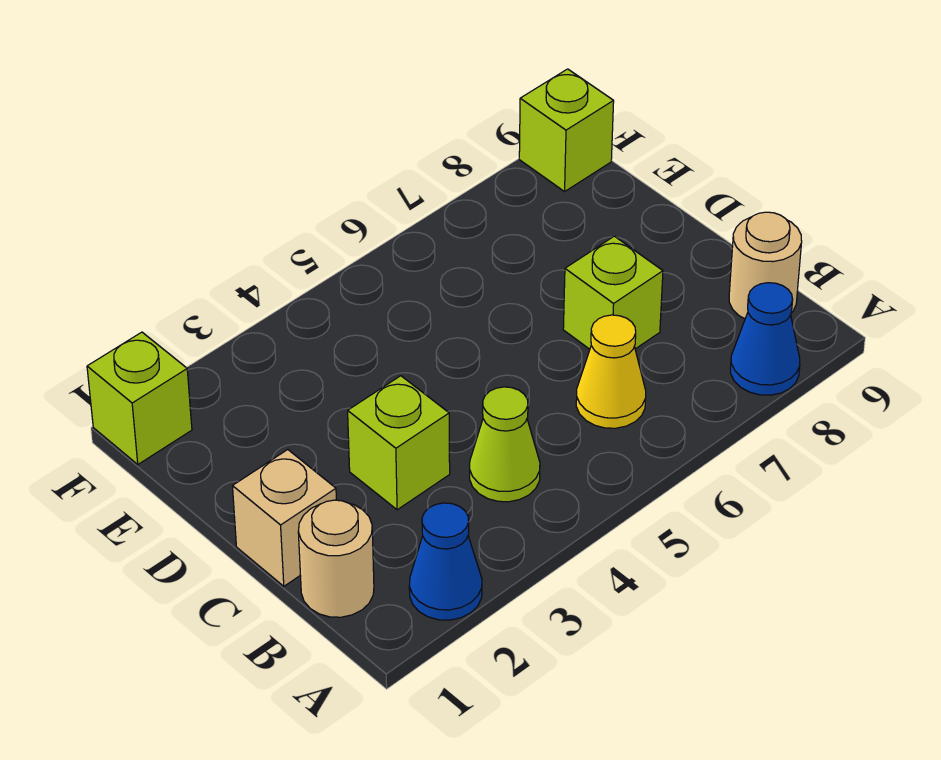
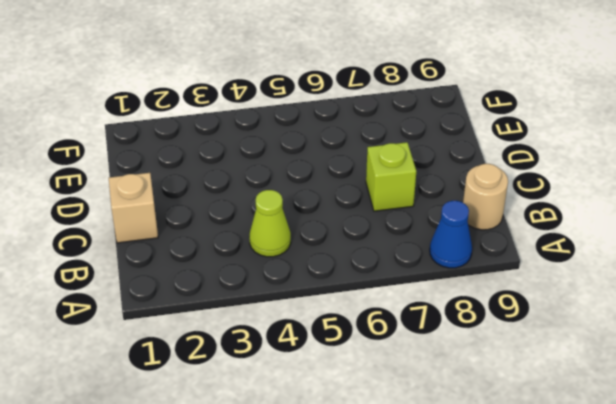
none -> blue 1x1 cone [409,503,482,620]
none -> tan 1x1 round brick [298,500,374,617]

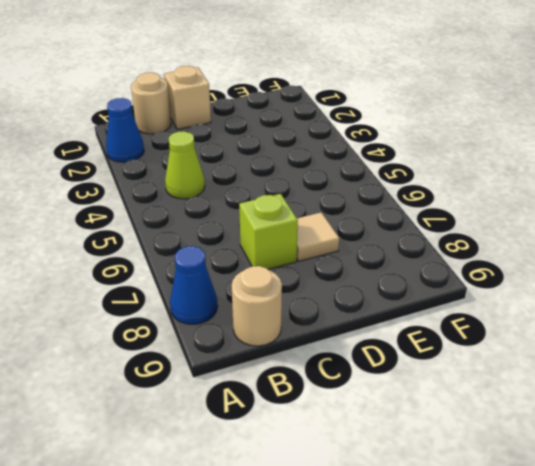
tan 1x1 tile [297,212,339,261] -> none
none -> yellow 1x1 cone [576,315,646,428]
none -> lime 1x1 brick [348,376,450,510]

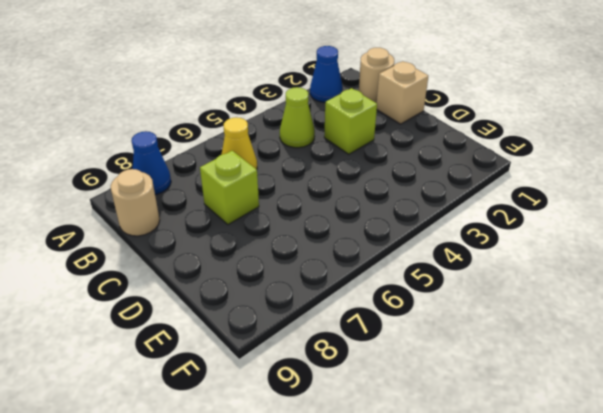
none -> lime 1x1 brick [87,332,192,464]
none -> lime 1x1 brick [519,69,614,192]

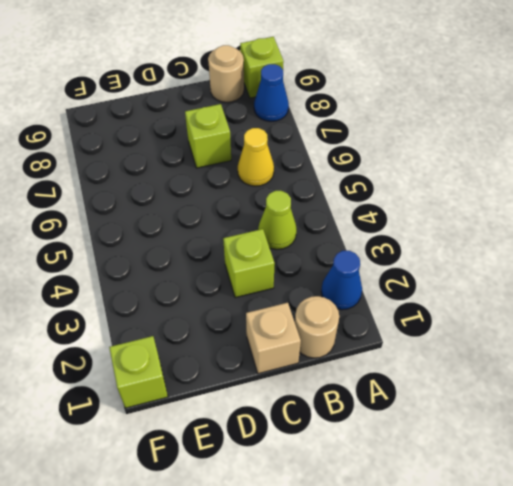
lime 1x1 brick [240,37,284,98] -> lime 1x1 brick moved to [519,69,614,192]

